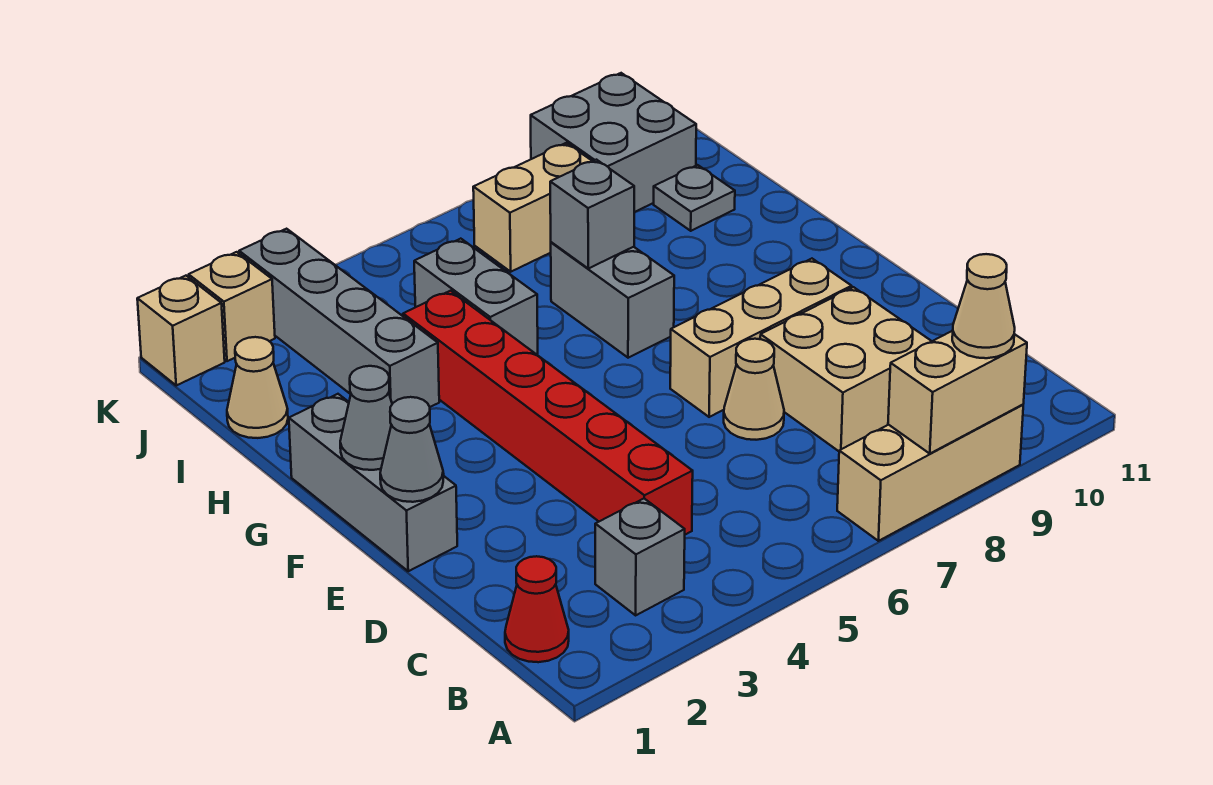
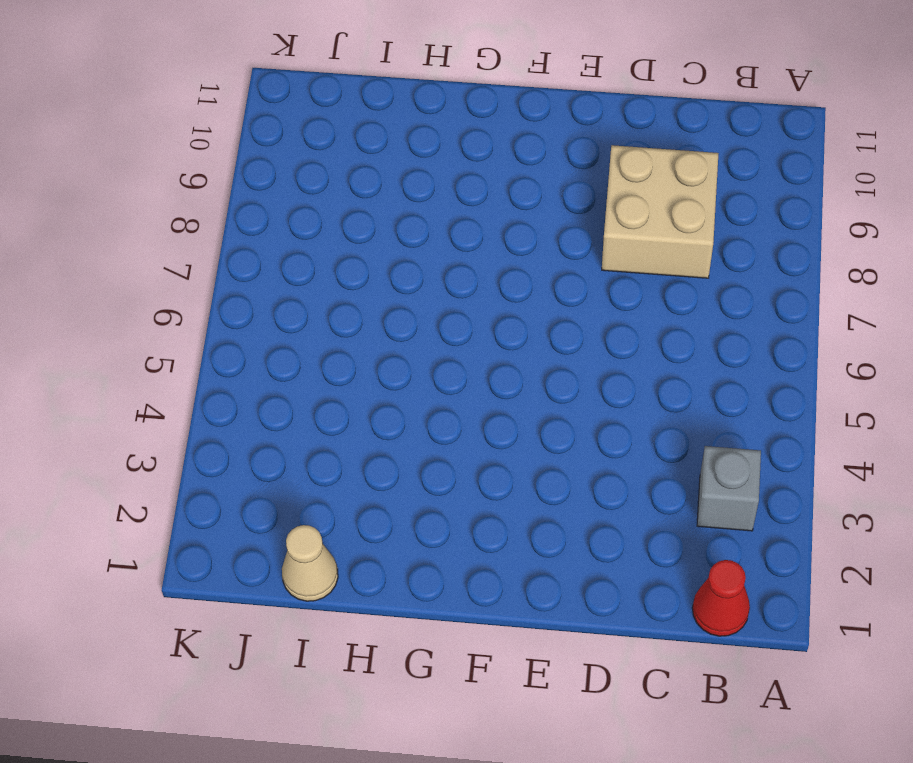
none -> tan 1x3 brick [837,405,1023,541]
none -> red 1x6 brick [403,291,693,535]
none -> tan 1x1 cone [724,339,784,440]

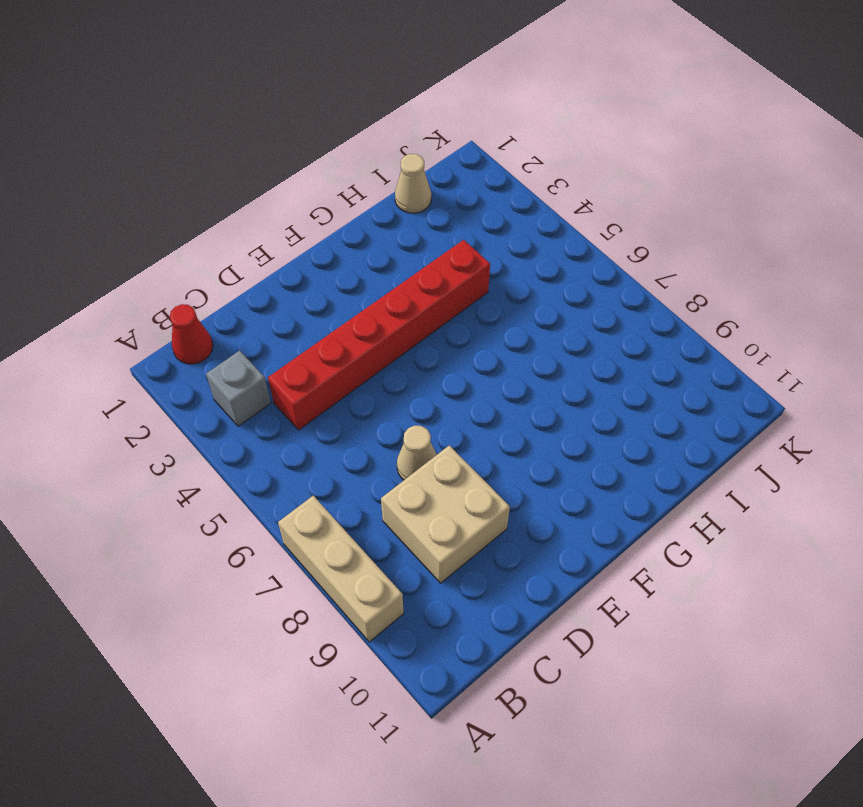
none -> grey 1x3 brick [289,394,457,571]
none -> tan 1x3 brick [670,259,852,417]
none -> grey 1x2 brick [551,242,674,358]

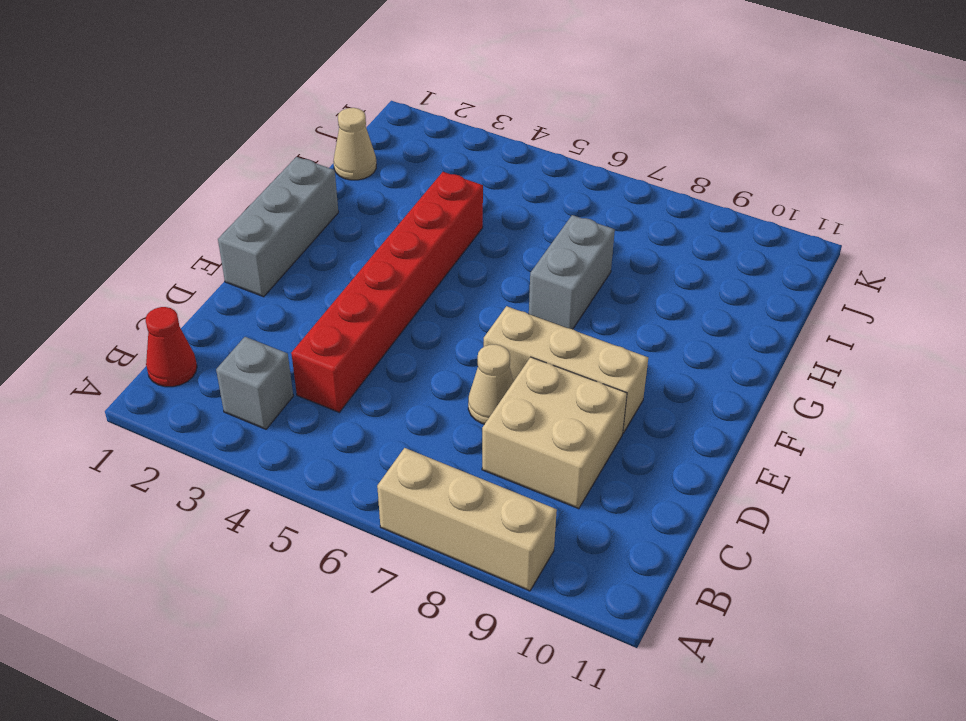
none -> grey 1x4 brick [239,229,439,407]
none -> grey 1x2 brick [414,239,538,355]
none -> grey 1x1 plate [654,165,735,231]

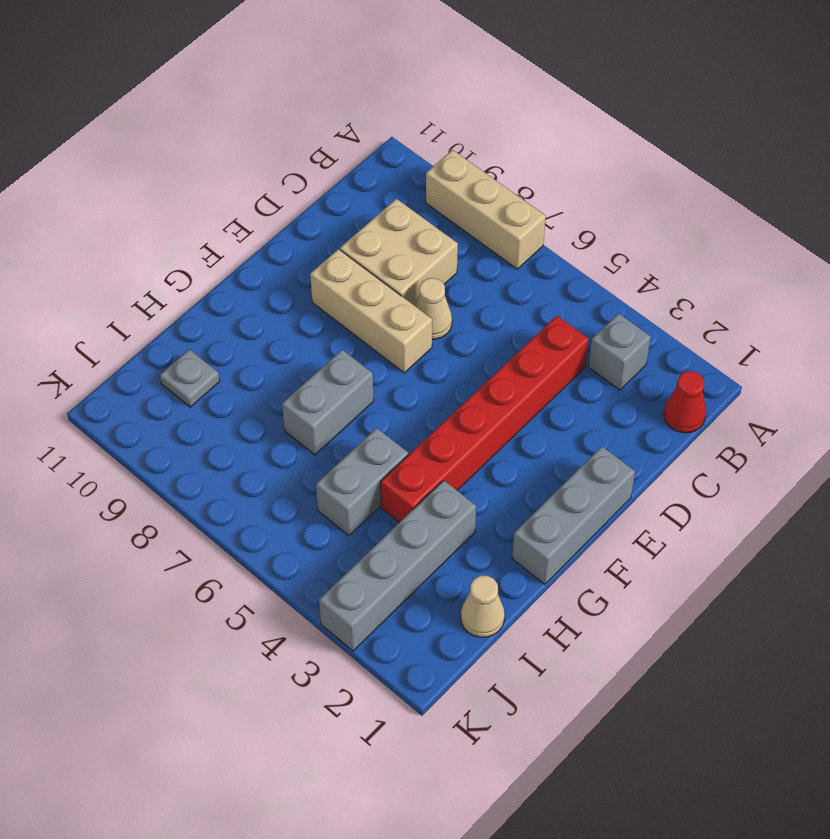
none -> tan 1x2 brick [473,143,592,272]
none -> grey 2x2 brick [531,73,696,212]
none -> tan 1x1 brick [137,276,225,385]

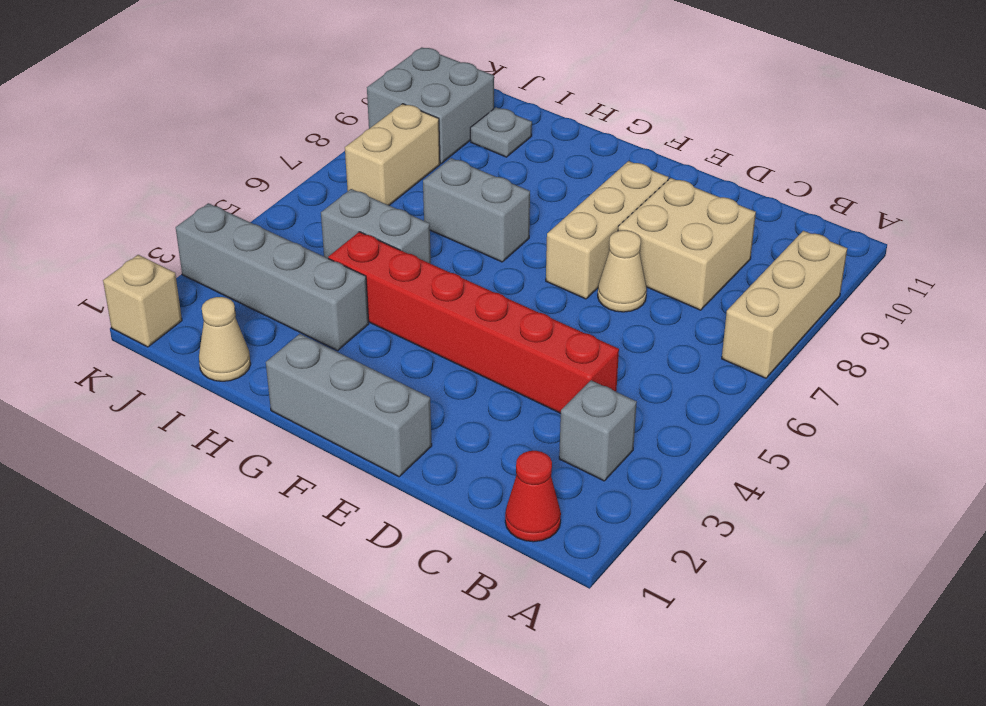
none -> tan 1x1 brick [189,252,275,361]
none -> tan 1x2 brick [888,331,1027,453]
none -> grey 1x1 cone [380,397,443,502]

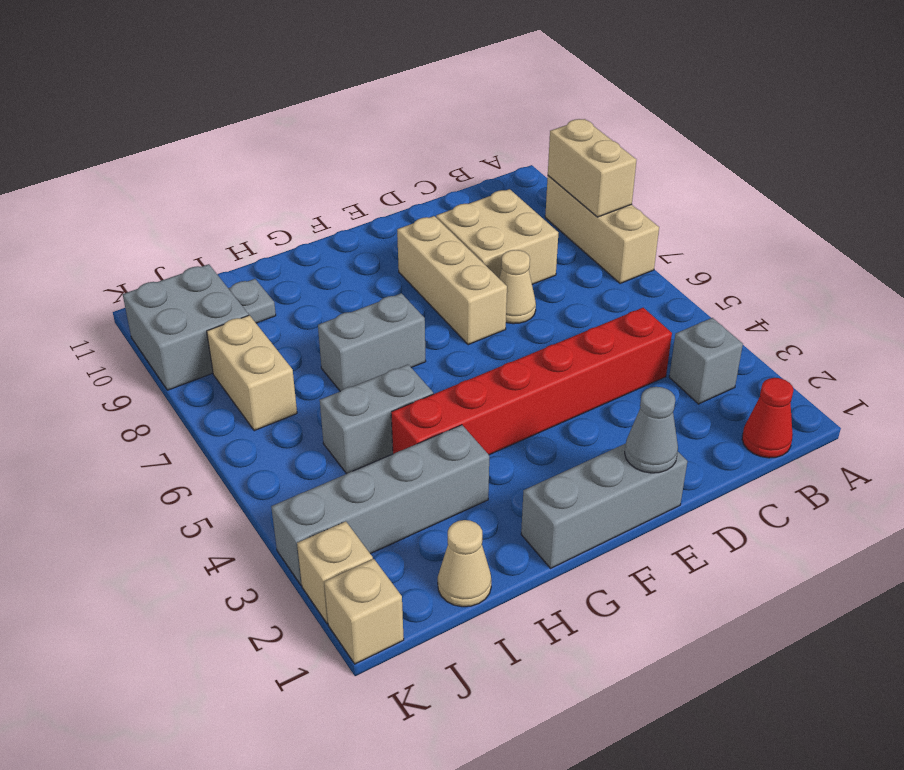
none -> grey 1x1 cone [340,366,392,470]
none -> grey 1x1 brick [550,160,634,268]
none -> tan 1x1 cone [952,254,1015,358]

